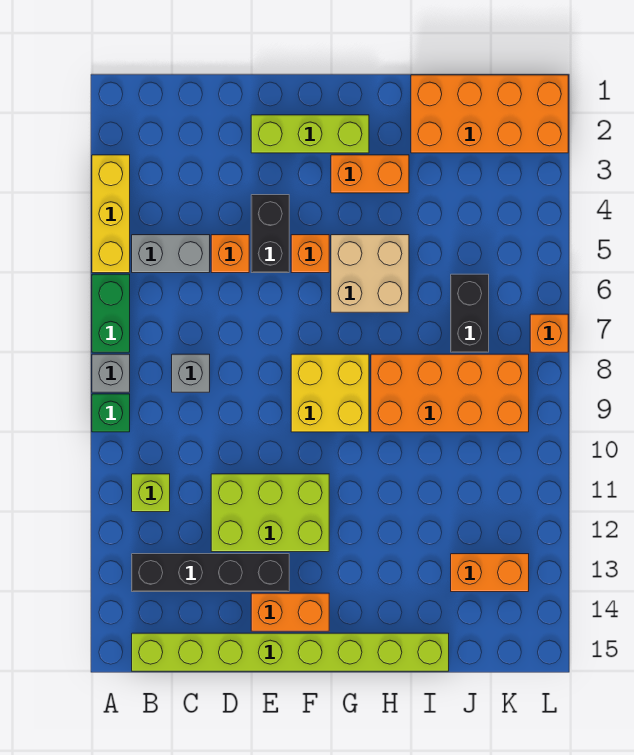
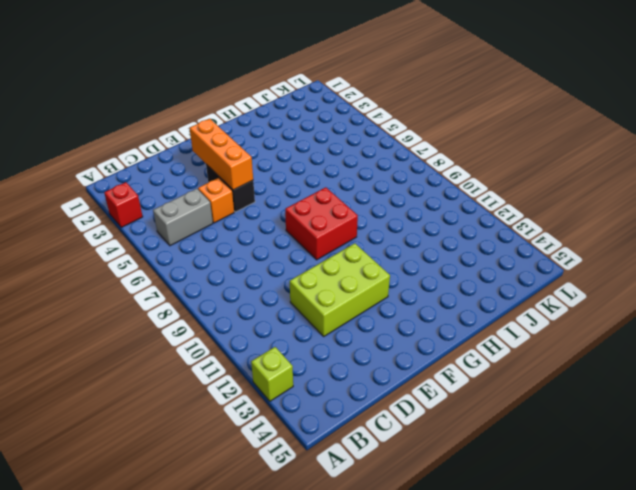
red 1x1 brick [104,182,143,227] -> yellow 1x3 brick [92,155,130,273]
lime 1x1 brick [251,347,293,401] -> lime 1x1 brick moved to [132,474,170,512]
orange 1x3 brick [189,119,253,190] -> none
red 2x2 brick [285,187,358,260] -> yellow 2x2 brick [291,354,369,432]
none -> green 1x2 brick [92,274,130,352]
none -> grey 1x1 brick [92,354,130,392]
none -> green 1x1 brick [92,394,130,432]

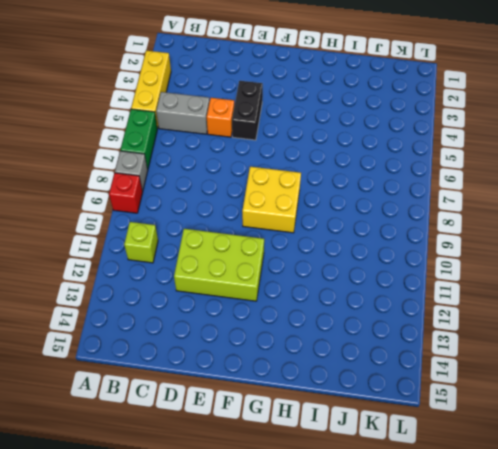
red 1x1 brick [109,173,143,213] -> green 1x1 brick [92,394,130,432]
none -> black 1x4 brick [132,554,289,592]
none -> lime 1x8 brick [132,633,449,671]
none -> grey 1x1 brick [172,354,210,392]

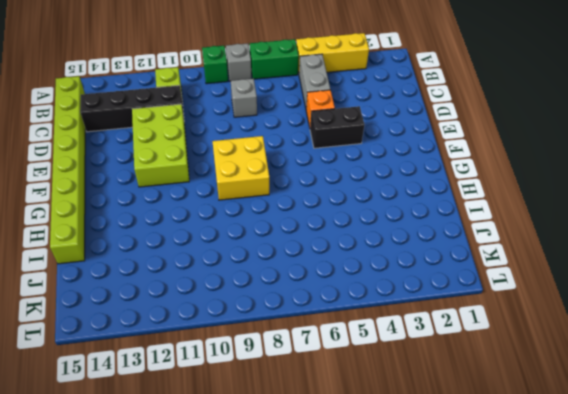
black 1x4 brick [80,85,184,132] -> black 1x4 brick turned to [132,554,289,592]
none -> lime 1x3 brick [251,115,369,153]
none -> orange 1x2 brick [251,593,329,631]
none -> orange 1x1 brick [291,235,329,273]

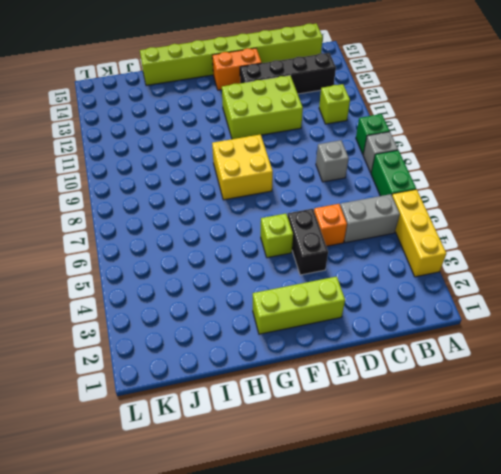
lime 1x1 brick [261,214,293,258] -> orange 1x1 brick [291,235,329,273]
none -> orange 1x2 brick [331,155,409,193]
none -> tan 2x2 brick [331,235,409,312]
none -> orange 2x4 brick [371,354,529,432]

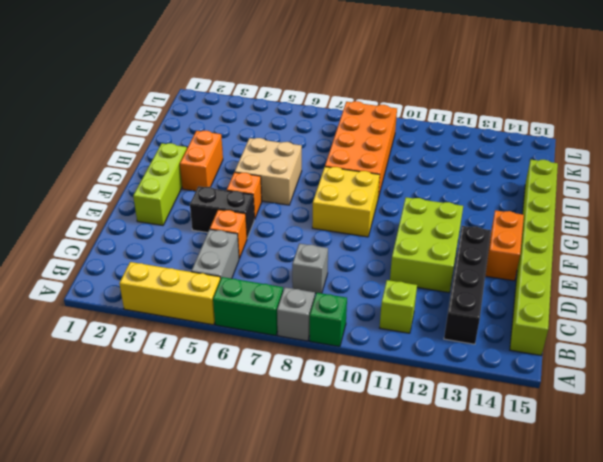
none -> orange 2x4 brick [411,75,568,153]
none -> black 1x2 brick [451,274,489,352]
none -> orange 1x2 brick [451,554,529,592]

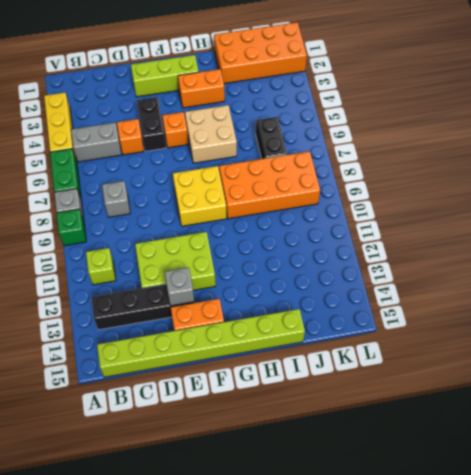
grey 1x1 brick [165,268,194,306] -> none
none -> orange 1x2 brick [451,554,529,592]
none -> orange 1x1 brick [530,314,568,352]

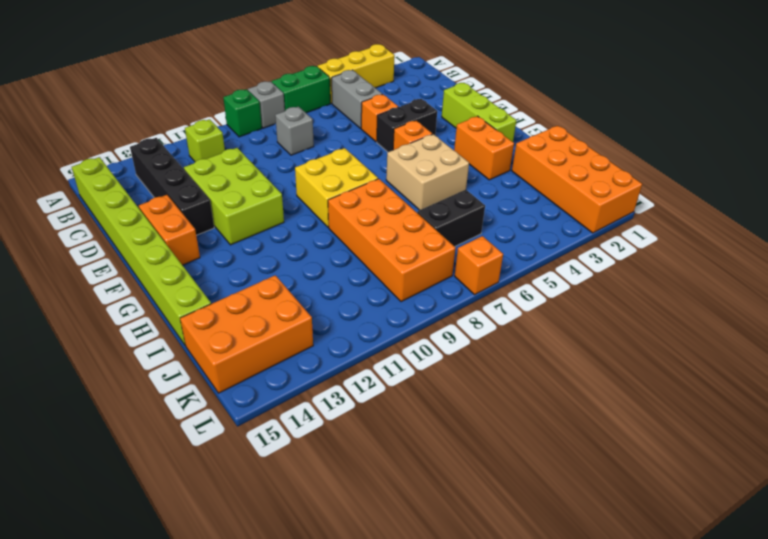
orange 2x3 brick [180,275,313,393] -> orange 1x2 brick [451,554,529,592]

